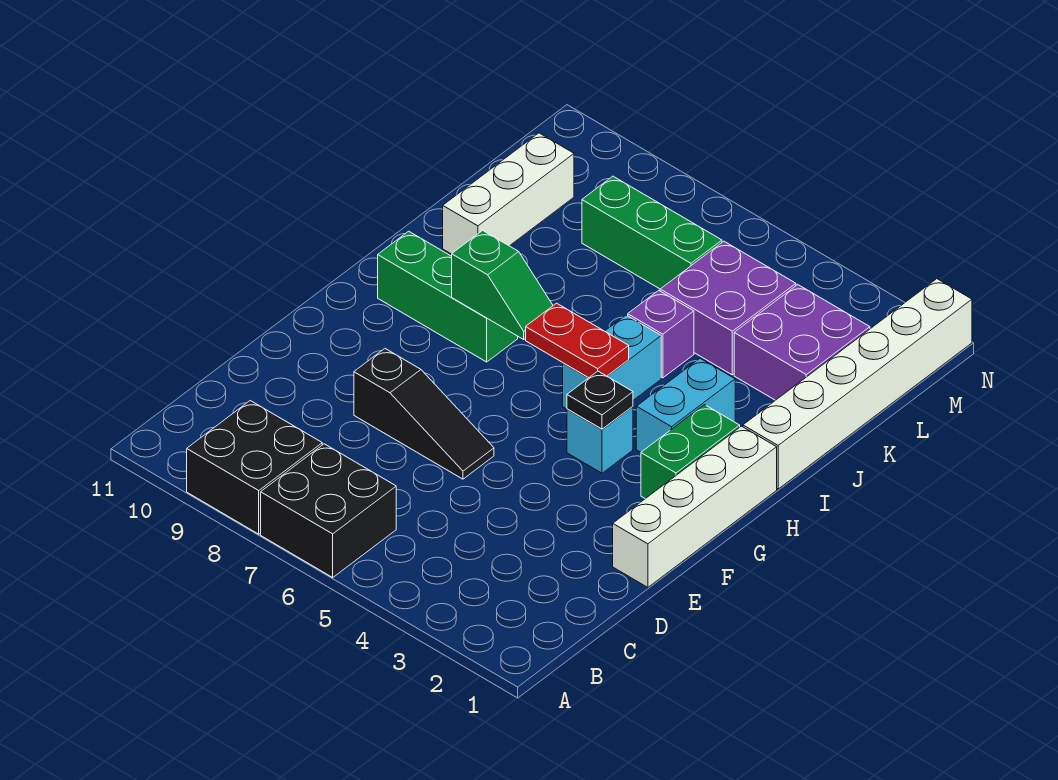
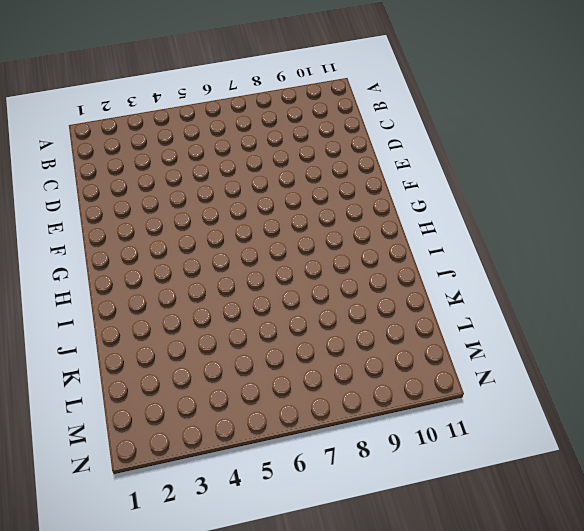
none -> black 2x2 brick [261,444,396,577]
none -> black 2x2 brick [187,401,322,534]
none -> white 1x4 brick [613,426,777,587]

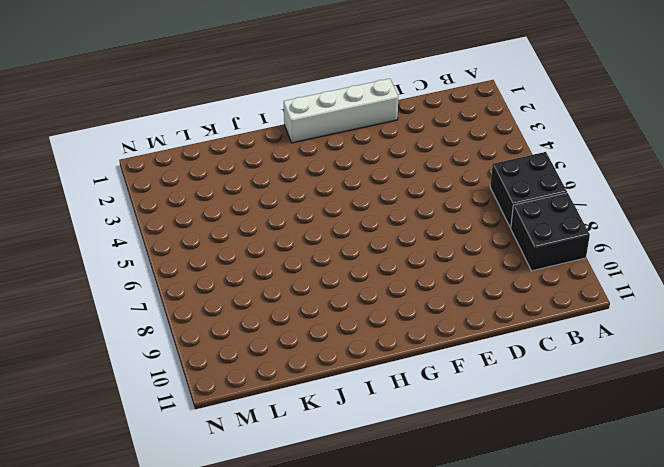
none -> black 1x3 slope [354,349,494,479]
none -> green 1x2 brick [641,405,740,499]
none -> cyan 1x1 brick [567,406,633,473]

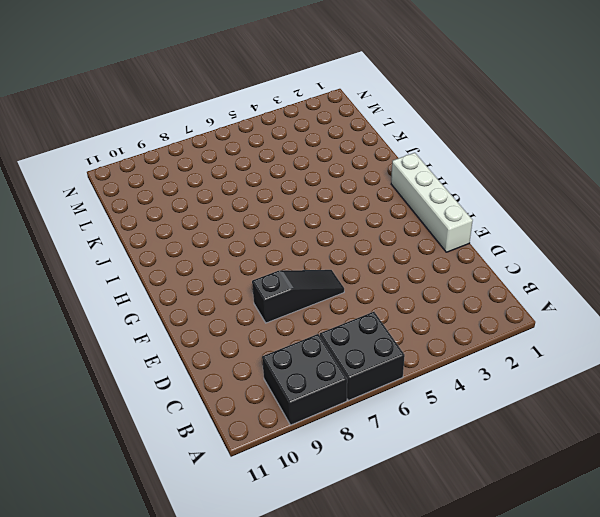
none -> green 1x2 brick [641,405,740,499]
none -> cyan 1x1 brick [567,406,633,473]
none -> cyan 1x2 brick [636,358,735,452]

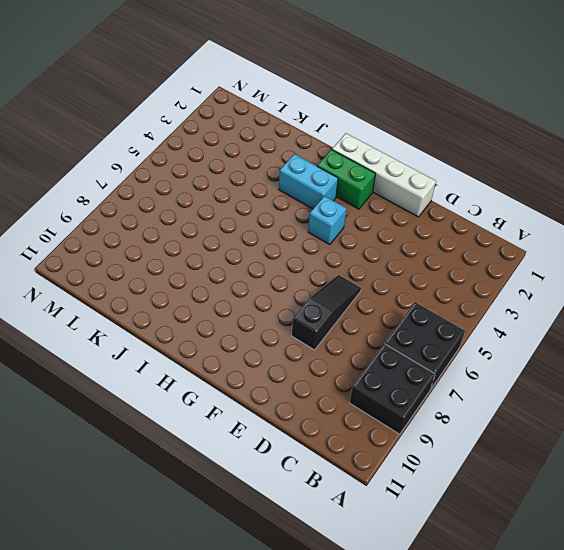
none -> cyan 1x2 brick [563,315,661,409]
none -> green 1x3 brick [378,231,518,362]
none -> white 1x6 brick [743,279,972,489]

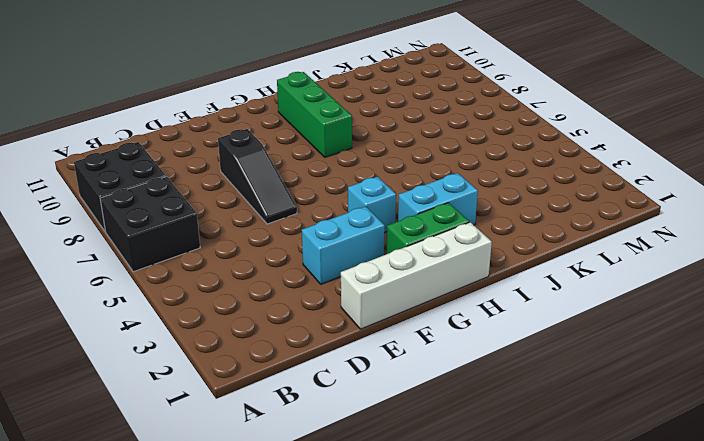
cyan 1x2 brick [302,207,385,284] -> cyan 1x2 brick moved to [563,315,661,409]
none -> white 1x6 brick [743,279,972,489]
none -> purple 1x1 brick [628,290,694,378]
none -> white 1x3 brick [443,133,574,254]

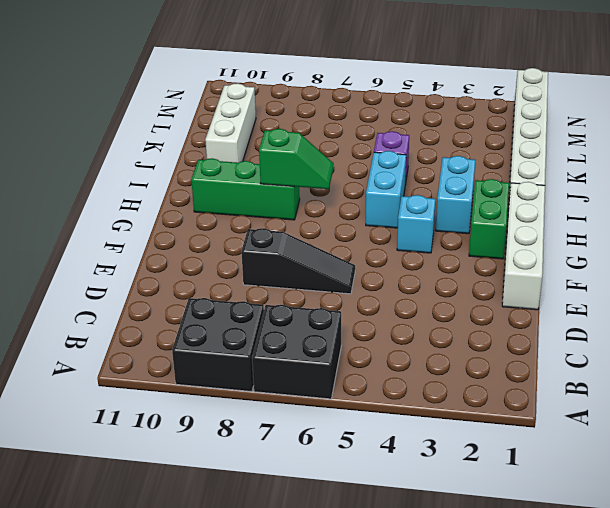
none -> purple 2x2 brick [734,285,870,400]
none -> purple 2x2 brick [660,241,796,375]
none -> green 1x3 brick [582,176,722,289]

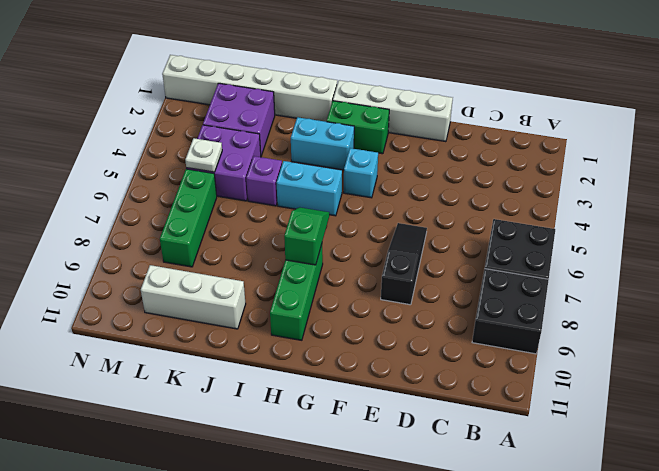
white 1x1 plate [185,138,222,172] -> none
none -> black 1x1 plate [567,371,633,429]
none -> red 1x2 plate [526,303,629,378]

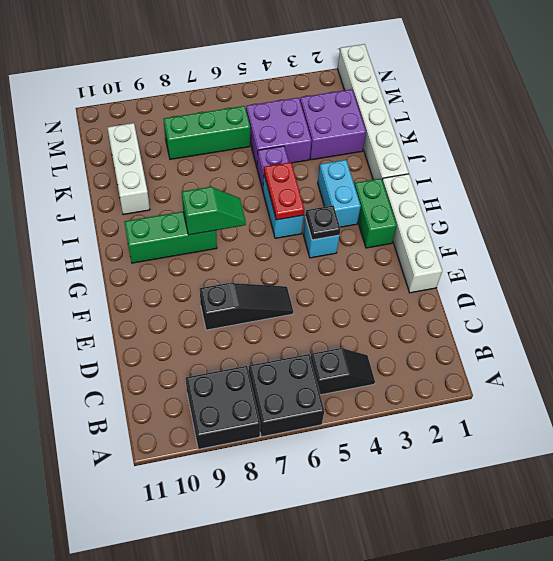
black 1x2 slope [311,348,375,395] -> none
red 1x2 plate [264,162,304,220] -> red 1x2 plate turned to [526,303,629,378]

